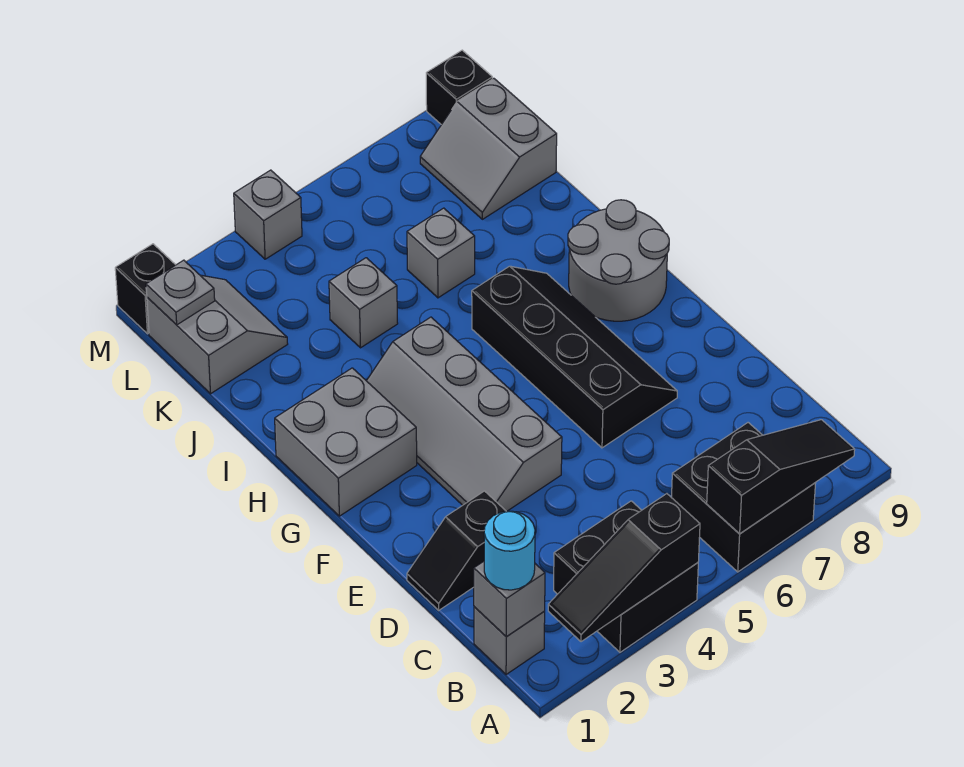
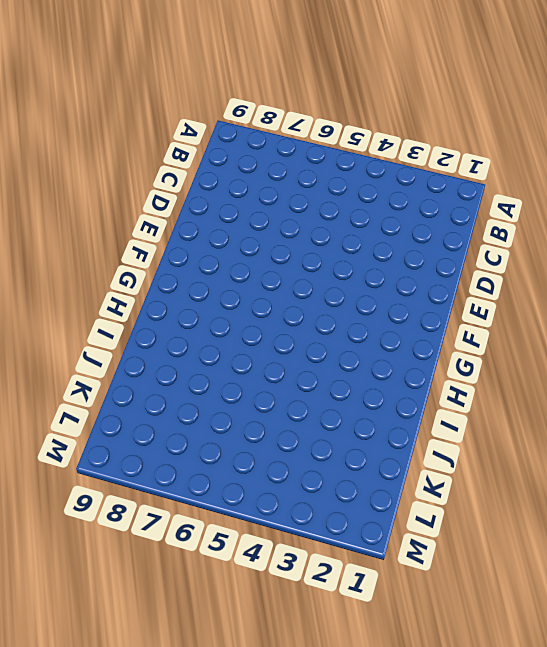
none -> black 2x2 brick [554,501,698,652]
none -> black 2x2 brick [672,423,816,572]
none -> grey 1x1 brick [474,607,545,675]

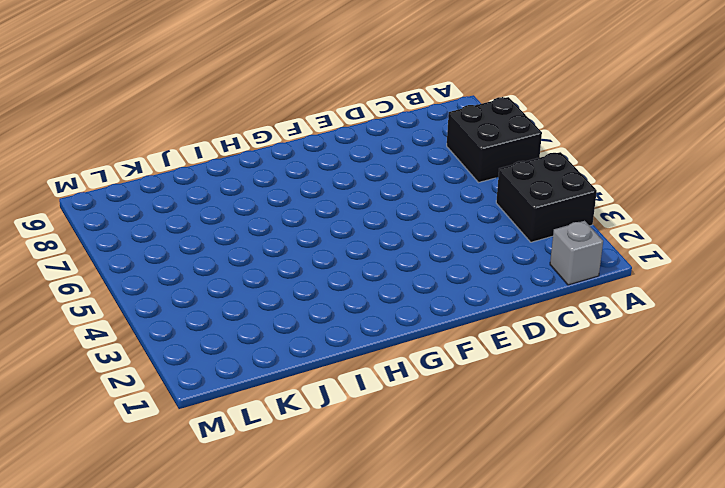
none -> black 1x2 slope [407,491,506,610]
none -> grey 2x4 slope [367,317,562,511]
none -> black 2x4 slope [472,266,677,448]

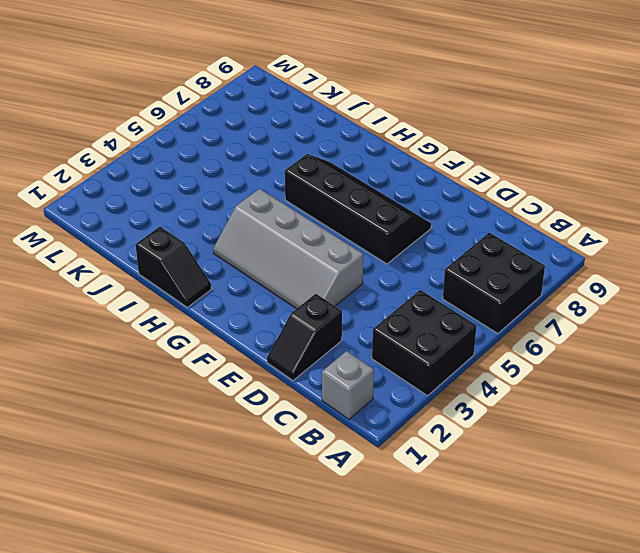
black 1x2 slope [135,227,211,307] -> grey 2x2 brick [275,368,417,516]
none -> grey 2x2 round brick [568,200,669,321]
none -> grey 1x1 brick [329,258,398,348]
none -> grey 1x1 brick [407,208,475,298]

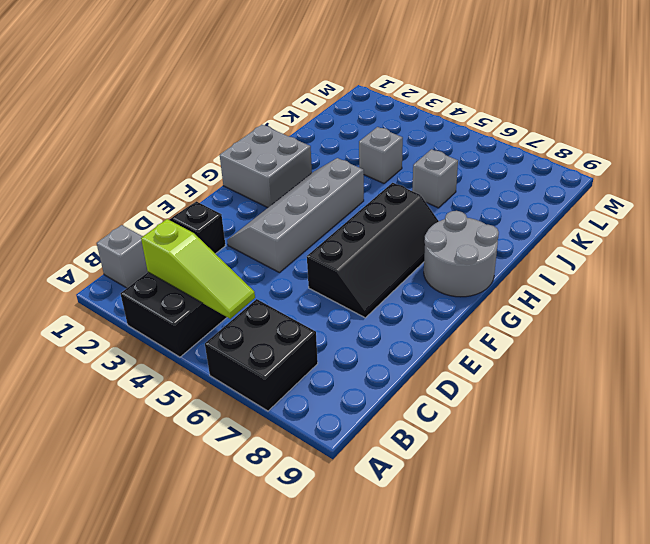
lime 1x3 slope [141,219,255,319] -> none
none -> grey 2x2 slope [147,275,288,394]
none -> grey 2x2 slope [420,78,557,219]
none -> black 1x1 brick [115,244,175,334]

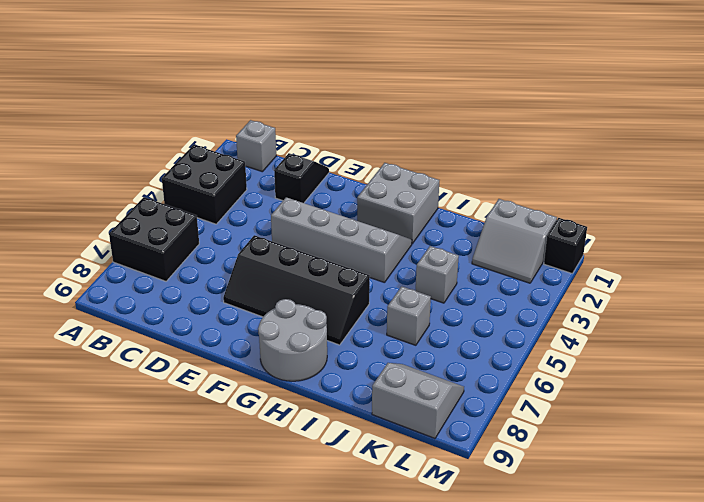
none -> grey 1x1 brick [234,170,302,259]
none -> black 1x1 brick [426,50,492,125]
none -> black 1x3 slope [548,494,700,642]

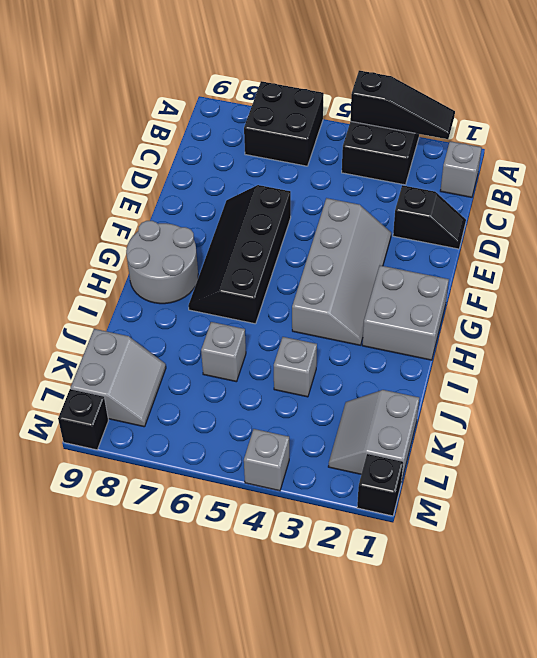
none -> black 1x3 slope [707,420,855,534]
none -> grey 1x1 brick [474,561,545,636]
none -> grey 1x1 plate [146,260,215,325]

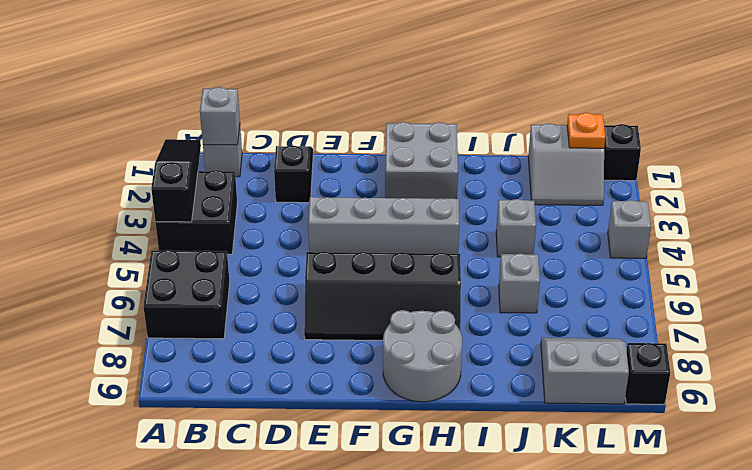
orange 1x1 plate [567,113,605,148] -> grey 1x1 plate [146,260,215,325]
none -> black 1x3 slope [707,420,855,534]
none -> cyan 1x1 round brick [484,511,535,590]

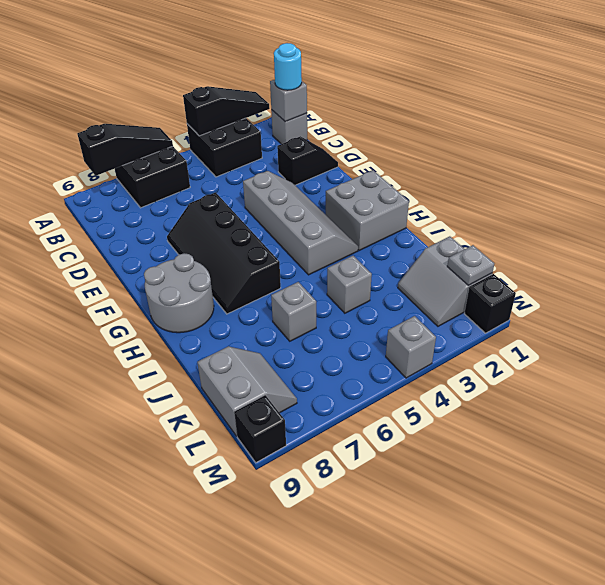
black 1x3 slope [77,124,173,176] -> black 1x3 slope turned to [707,420,855,534]

